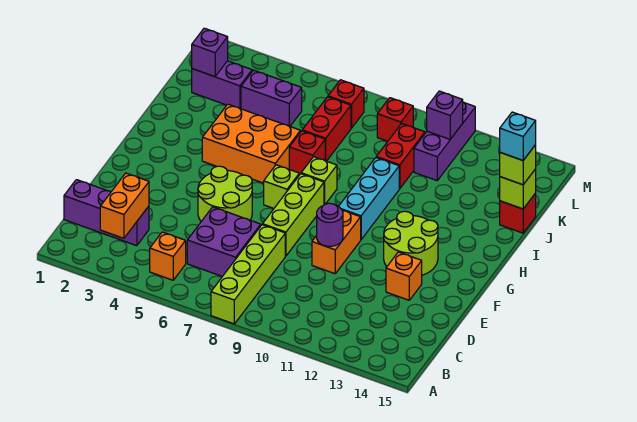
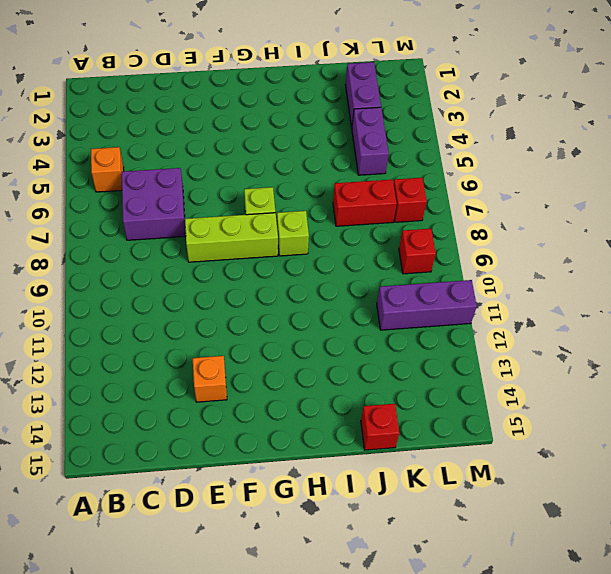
none -> lime 1x4 brick [211,225,285,324]
none -> purple 1x3 brick [64,180,149,246]
none -> lime 2x2 round brick [198,166,252,221]

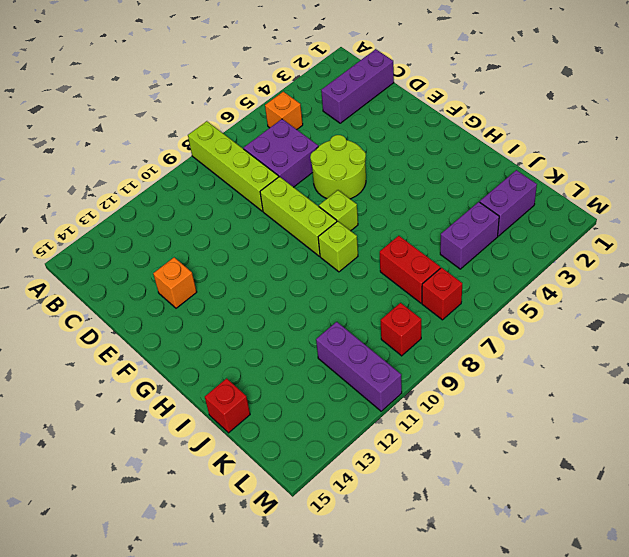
none -> orange 1x2 brick [312,210,361,274]
none -> lime 2x2 round brick [384,211,438,275]
none -> cyan 1x3 brick [339,158,399,239]

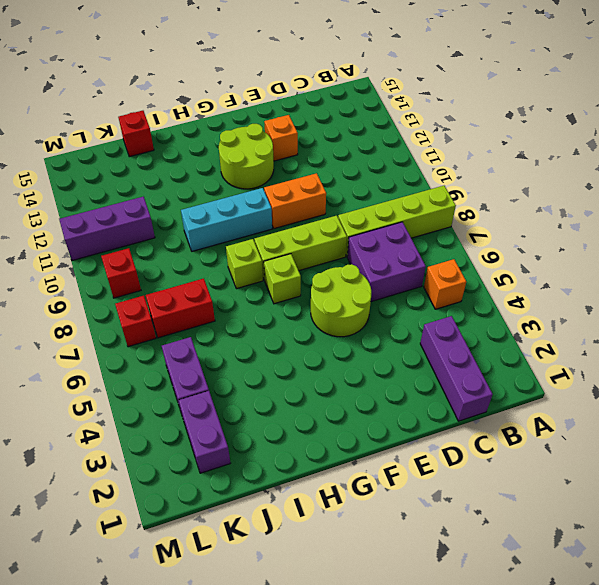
none -> orange 2x3 brick [202,104,300,183]
none -> red 1x1 brick [289,131,325,175]
none -> red 1x2 brick [376,123,425,189]

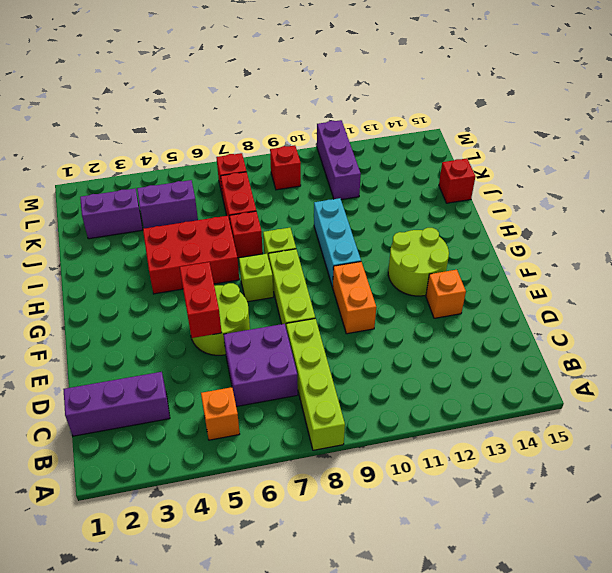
red 1x2 brick [180,262,222,338] -> red 1x2 brick moved to [376,123,425,189]
red 2x3 brick [143,216,239,294] -> orange 2x3 brick [202,104,300,183]
none -> orange 1x2 brick [100,173,149,238]
none -> purple 1x1 round brick [317,203,343,246]
none -> lime 1x1 brick [500,169,536,209]

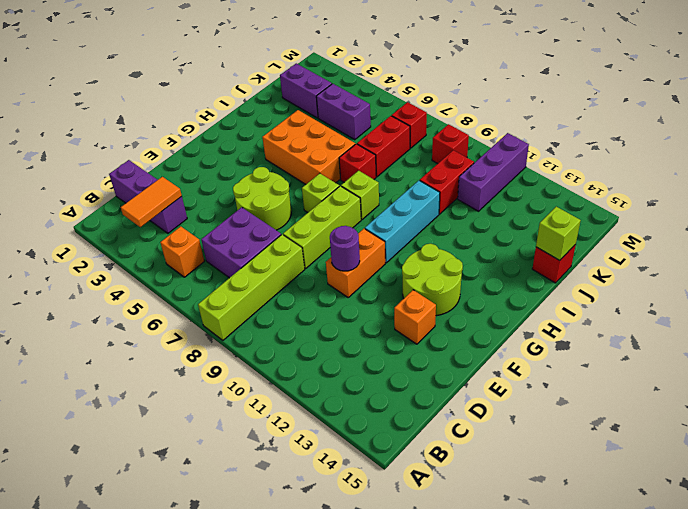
orange 1x2 tile [121,177,182,227] -> orange 1x2 brick [100,173,149,238]
none -> purple 1x1 brick [192,28,228,77]
none -> purple 1x1 brick [427,91,463,139]
none -> lime 1x1 brick [500,145,536,185]

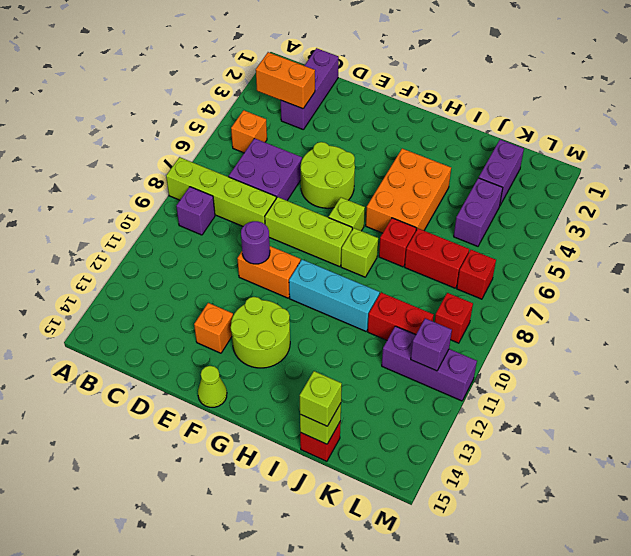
purple 1x1 brick [176,187,215,235] -> purple 1x1 brick moved to [192,28,228,77]
lime 1x1 cone [198,366,227,407] -> none
none -> cyan 1x1 brick [500,112,536,160]

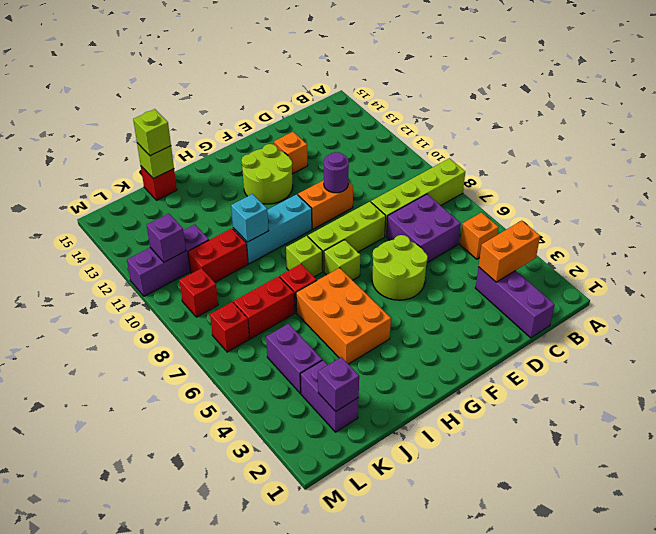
cyan 1x1 brick [231,194,268,242] -> cyan 1x1 brick moved to [500,112,536,160]

